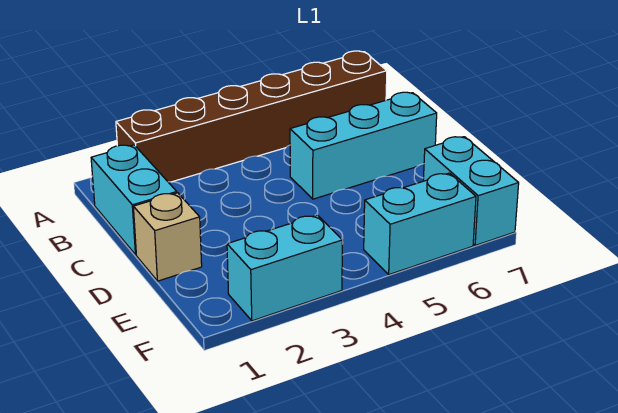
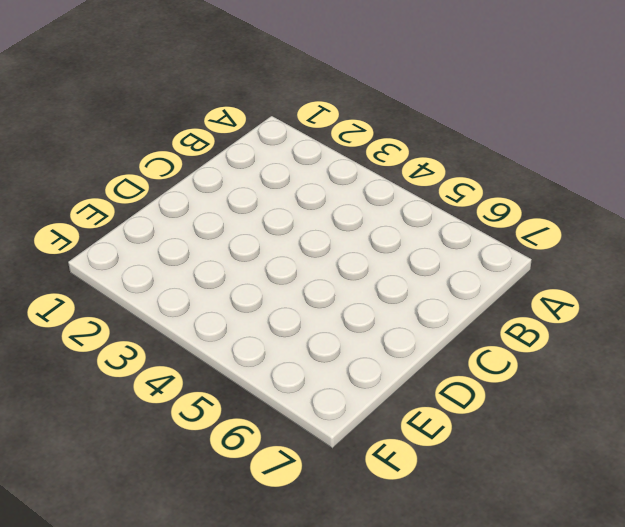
none -> brown 1x6 brick [116,51,387,182]
none -> cyan 1x2 brick [91,145,177,255]

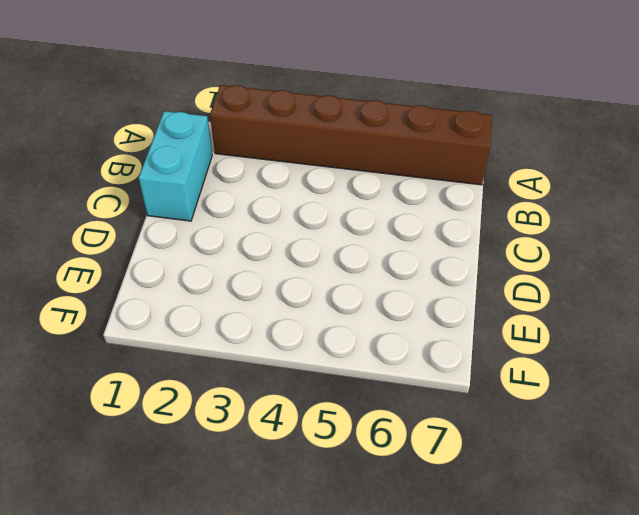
none -> cyan 1x3 brick [290,92,437,199]
none -> tan 1x1 brick [133,193,202,281]

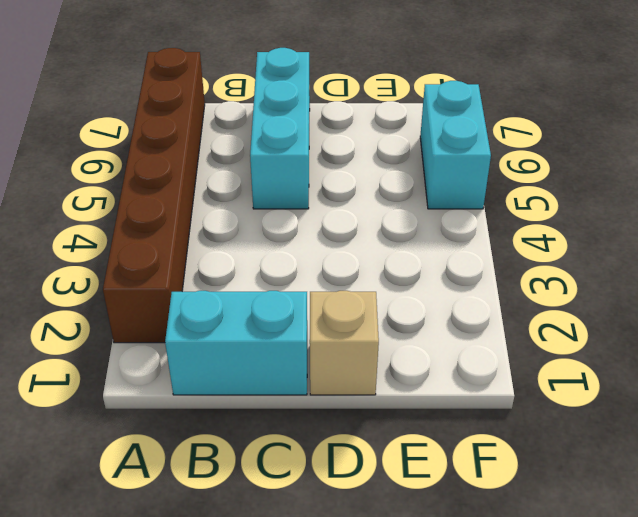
none -> cyan 1x2 brick [423,137,519,245]
none -> cyan 1x2 brick [227,215,343,321]

